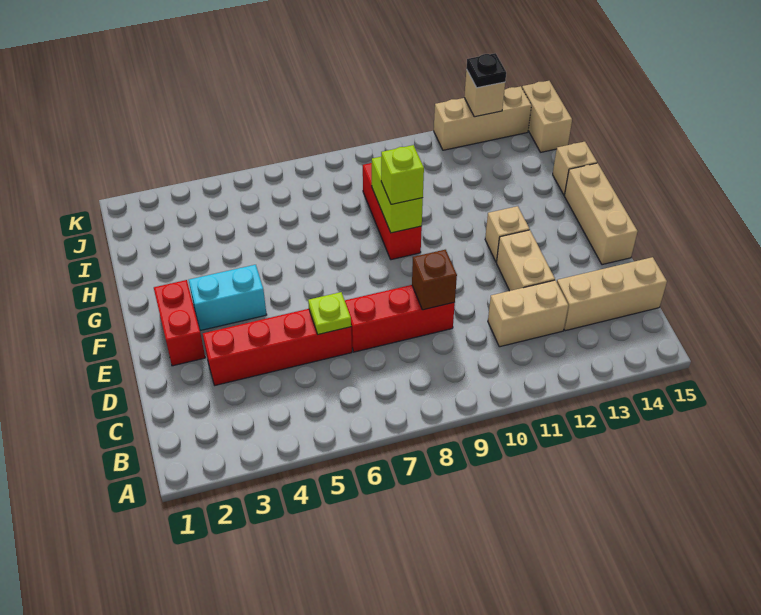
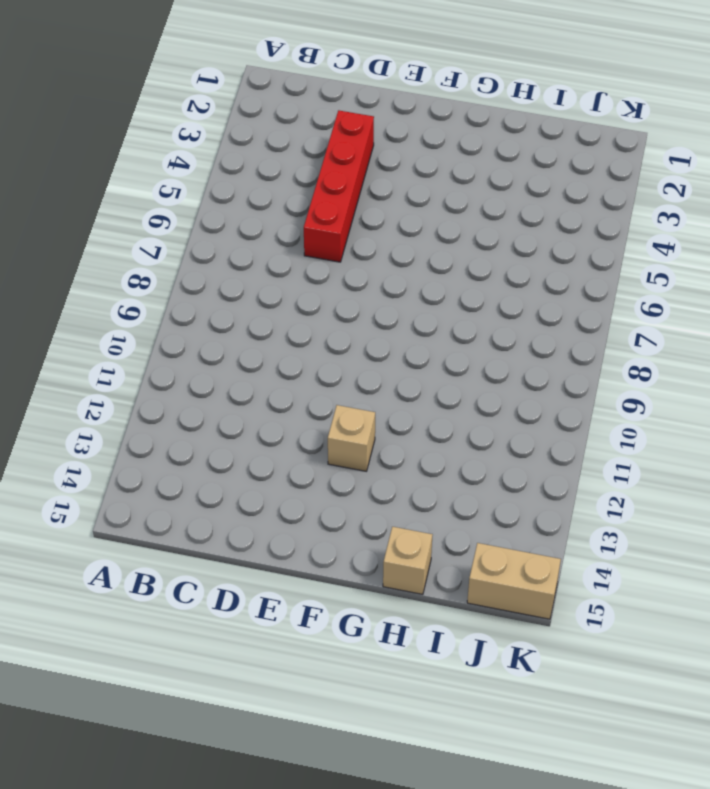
none -> tan 1x2 brick [488,280,568,347]
none -> tan 1x3 brick [557,257,667,331]
none -> red 1x3 brick [345,285,455,352]

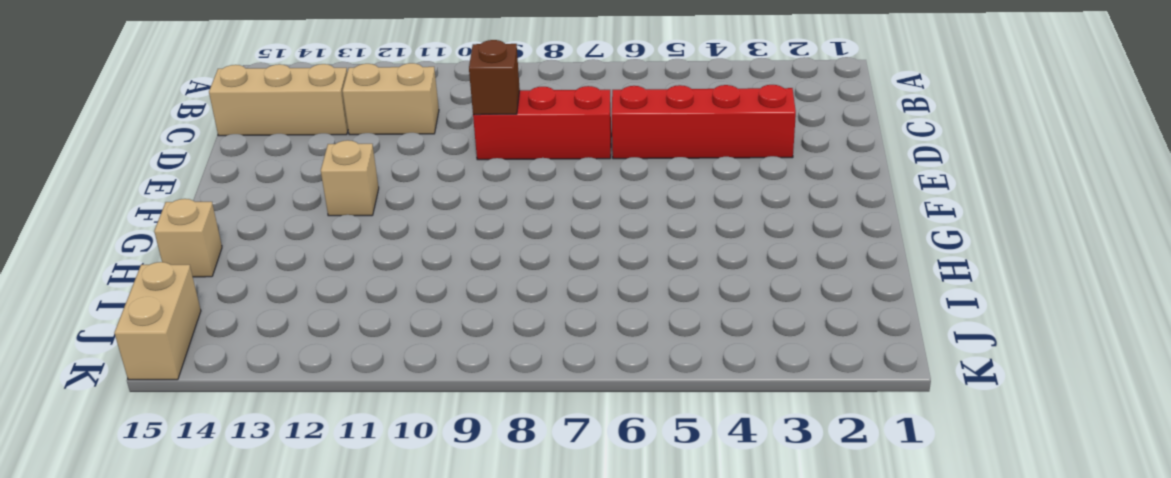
none -> tan 1x2 brick [497,230,555,291]
none -> red 1x2 brick [154,280,205,366]
none -> tan 1x3 brick [564,163,638,265]

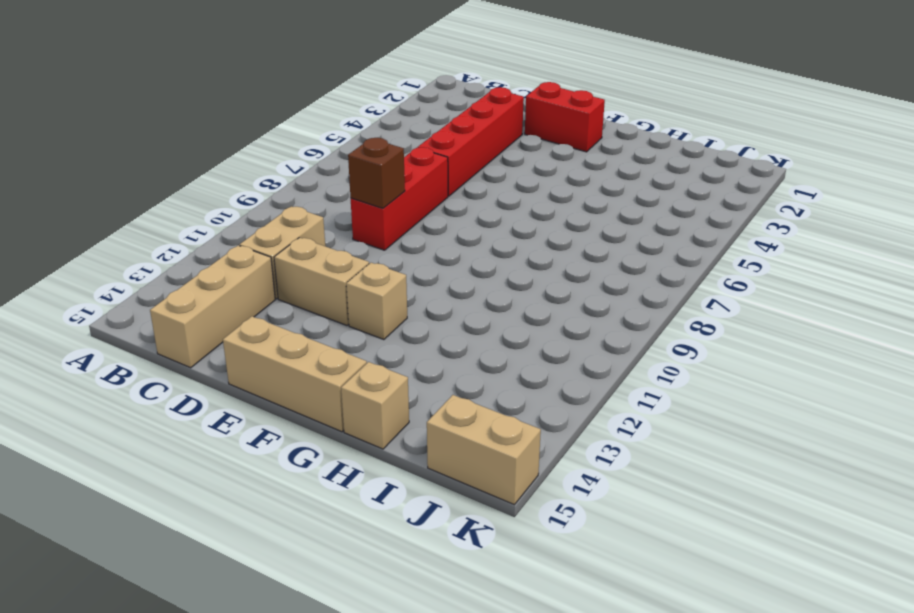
none -> cyan 1x2 brick [189,265,267,331]
none -> red 1x3 brick [363,163,422,260]
none -> tan 1x3 brick [434,86,531,150]

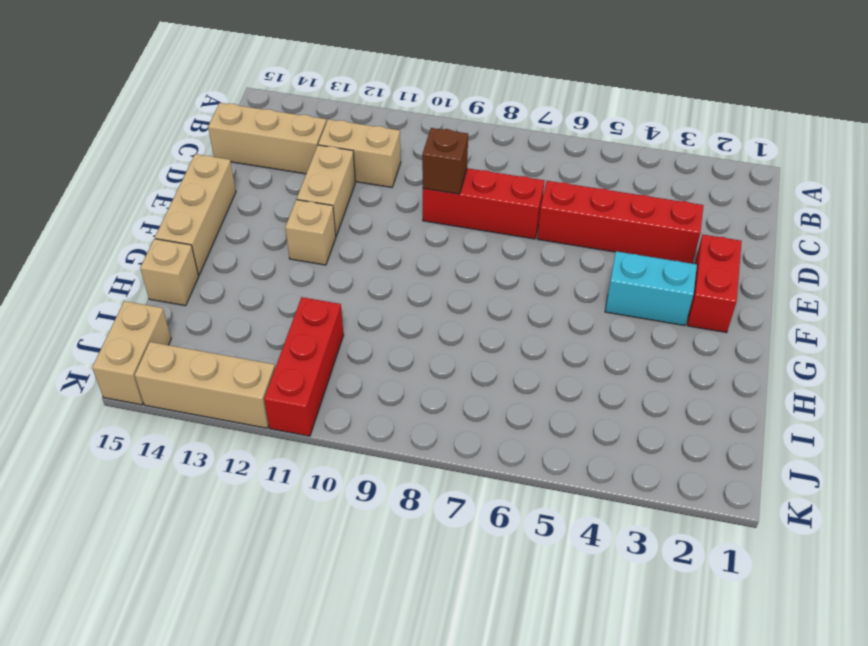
red 1x3 brick [264,297,344,436] -> red 1x3 brick moved to [363,163,422,260]
none -> lime 1x1 plate [308,292,351,334]
none -> lime 1x2 brick [372,157,423,233]
none -> tan 1x1 brick [464,69,505,117]

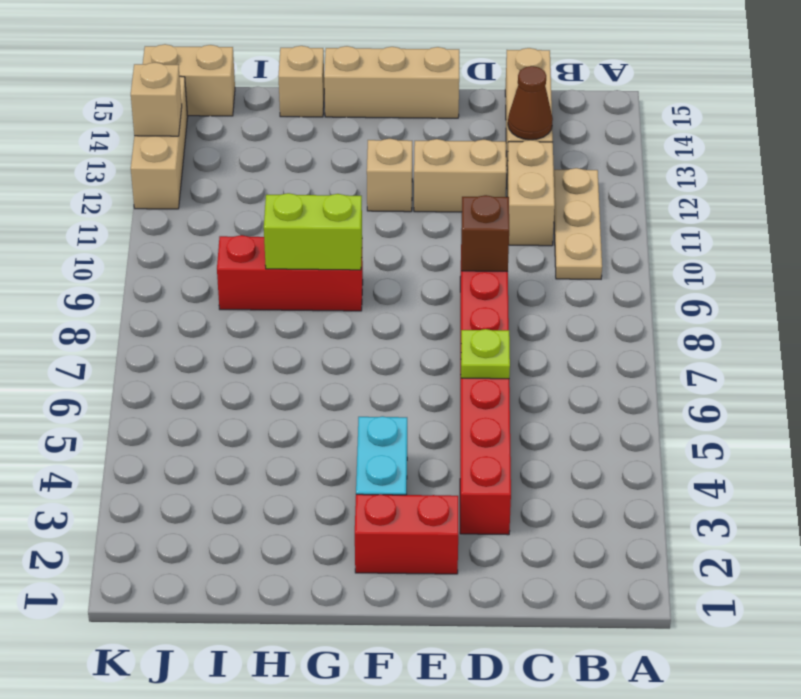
tan 1x3 plate [554,168,602,279] -> none
brown 1x1 cone [508,66,553,140] -> none
none -> lime 1x1 brick [381,145,424,204]
none -> black 1x1 plate [466,53,506,88]

